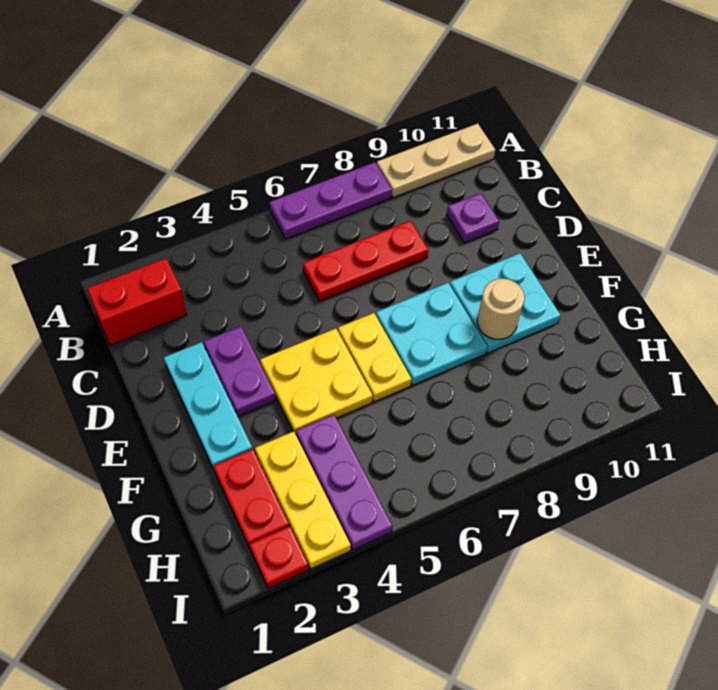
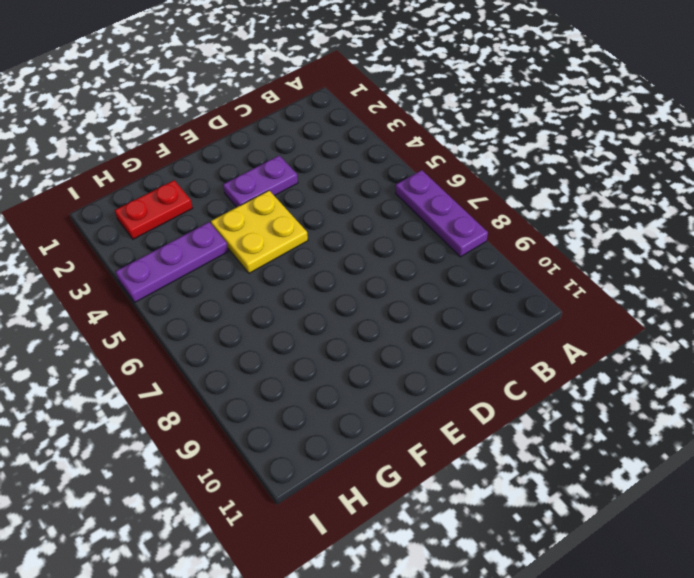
none -> tan 1x3 plate [377,124,495,198]
none -> red 1x2 brick [87,258,187,345]
none -> red 1x3 plate [303,221,428,301]

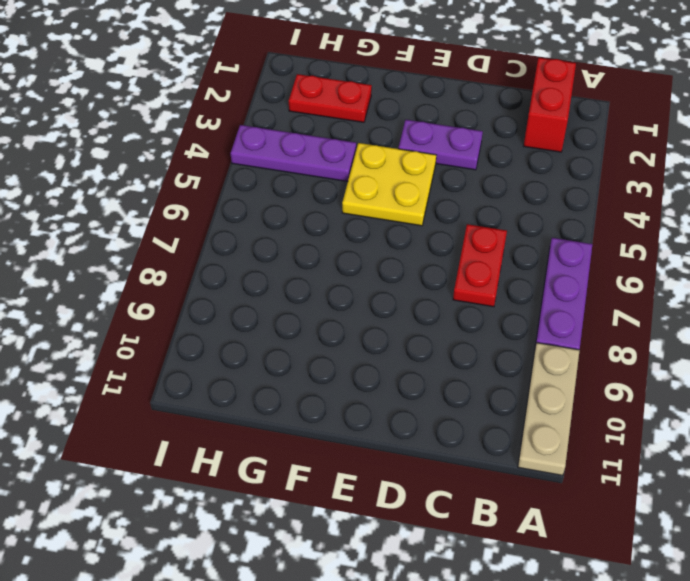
red 1x2 plate [453,224,507,307] -> red 1x3 plate [303,221,428,301]
none -> purple 1x1 plate [447,193,499,243]
none -> cyan 1x3 plate [164,342,252,469]
none -> yellow 1x2 plate [338,313,412,402]

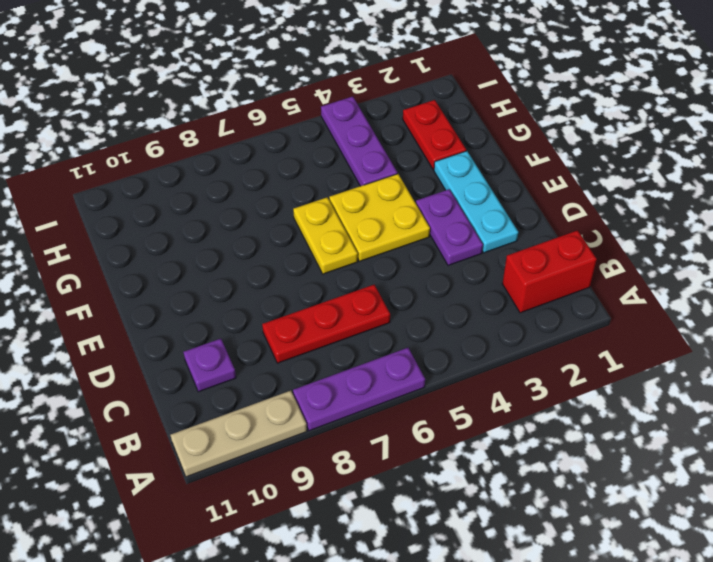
none -> cyan 2x2 plate [376,283,487,385]
none -> cyan 2x2 plate [450,253,561,353]
none -> yellow 1x3 plate [255,431,351,569]

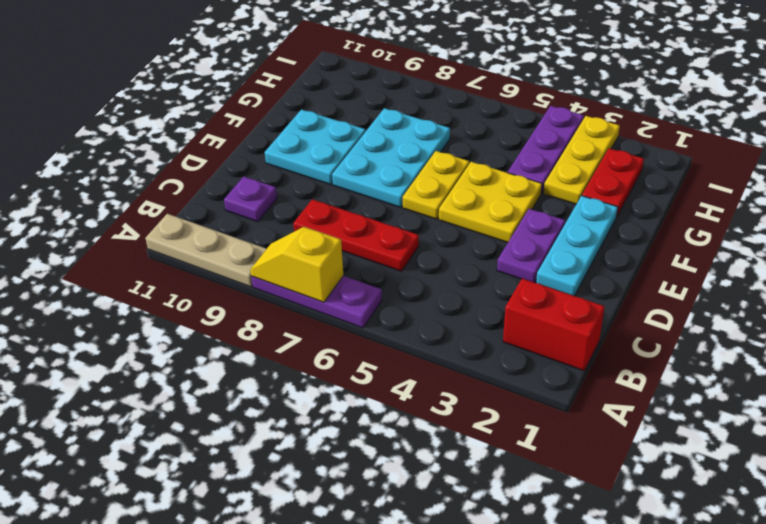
yellow 1x2 slope [250,227,343,302] -> none
cyan 2x3 plate [332,108,450,207] -> cyan 2x2 plate [376,283,487,385]
none -> red 1x1 plate [249,526,309,589]
none -> tan 1x1 round brick [477,279,524,339]

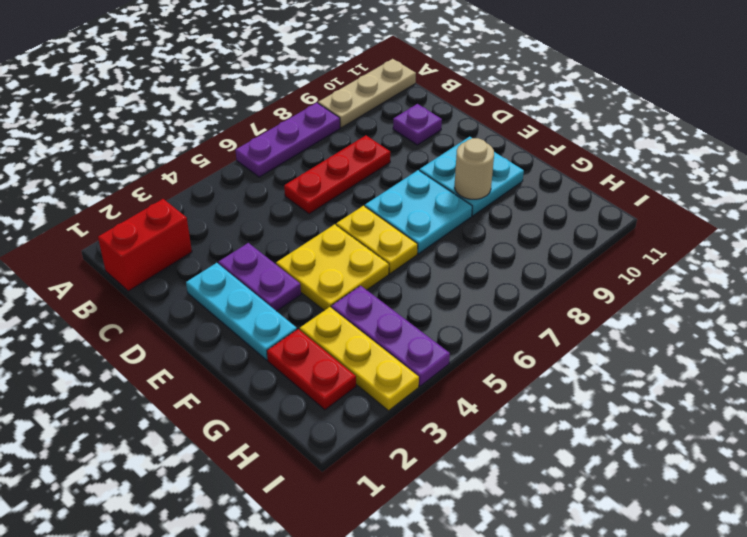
none -> red 1x1 plate [249,526,309,589]

